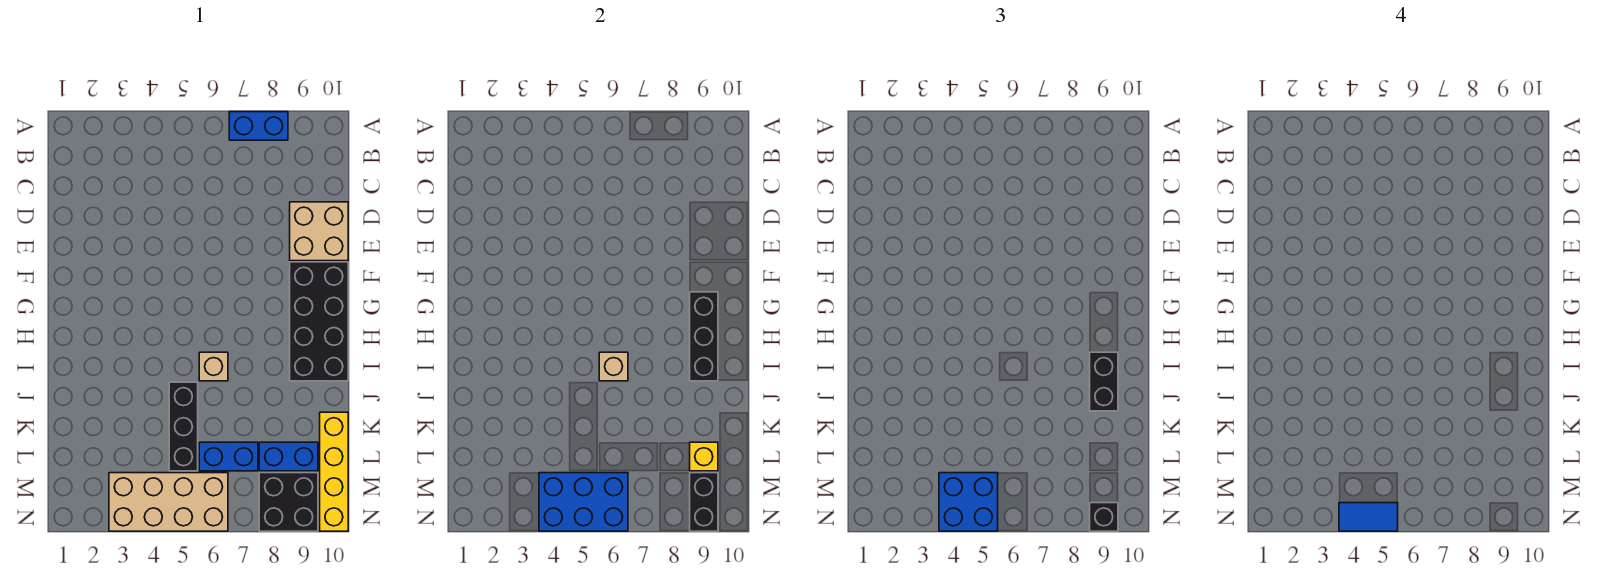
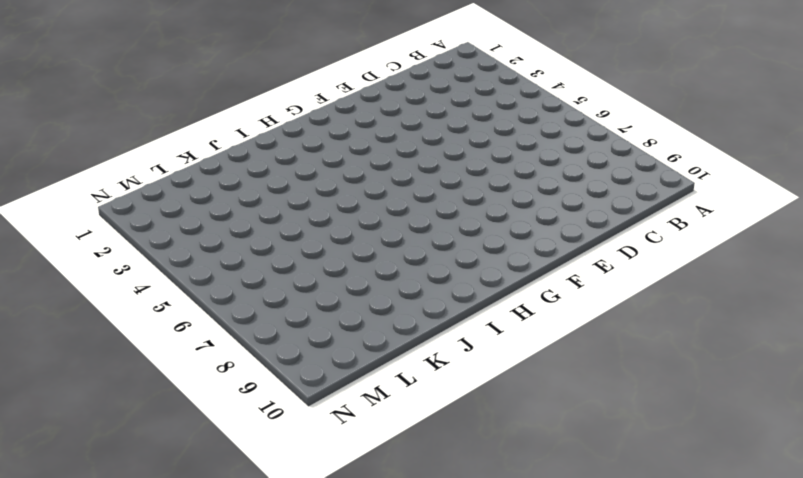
none -> blue 1x2 brick [229,112,288,140]
none -> tan 2x2 brick [290,202,348,261]
none -> black 2x4 brick [290,262,348,381]

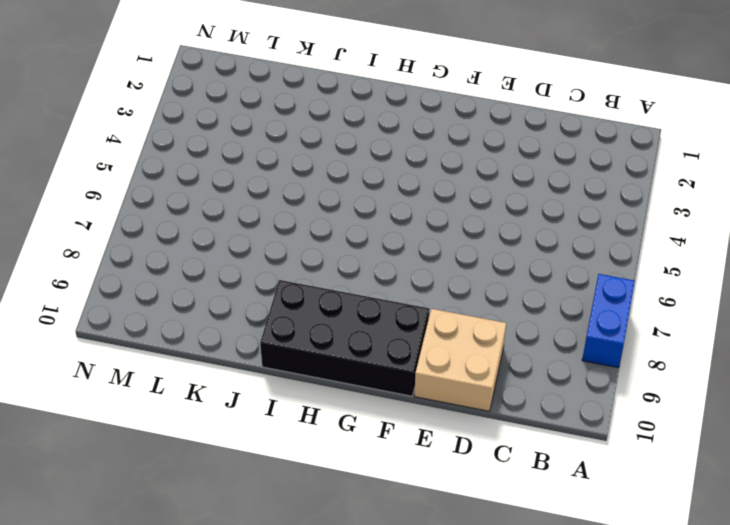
none -> tan 1x1 brick [199,352,228,381]
none -> black 1x3 brick [169,382,198,471]
none -> yellow 1x4 brick [320,412,348,531]

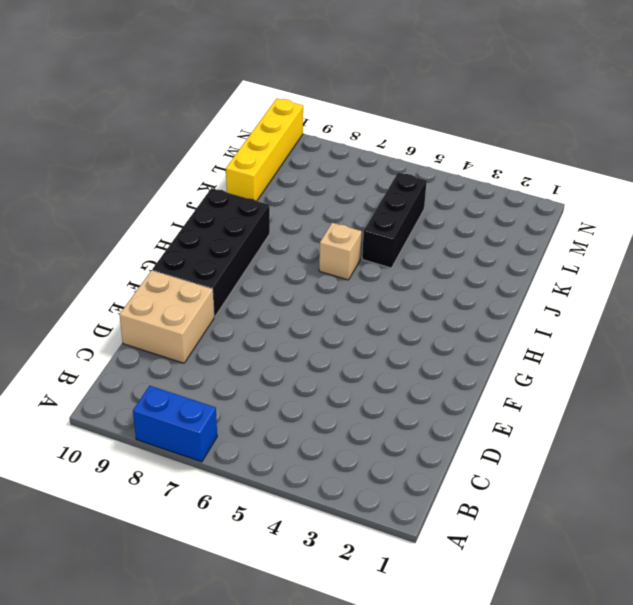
none -> blue 1x2 brick [199,442,258,471]
none -> blue 1x2 brick [259,442,318,471]
none -> tan 2x4 brick [109,473,228,531]

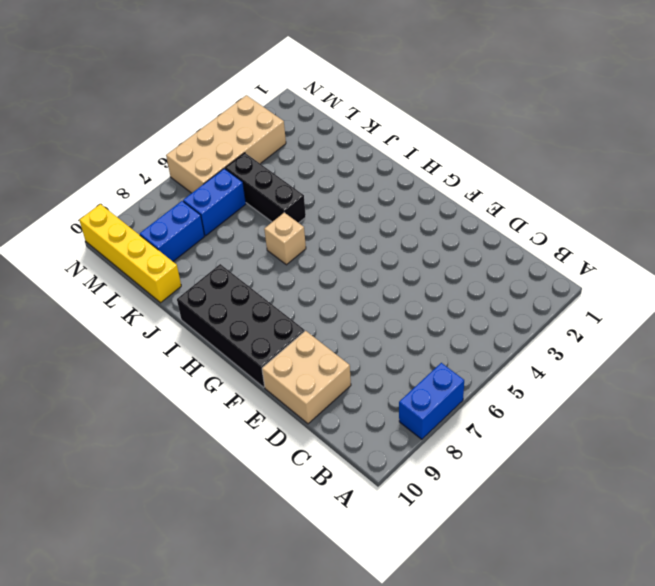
none -> black 2x2 brick [259,473,318,531]
none -> black 1x3 brick [690,292,718,381]
none -> tan 1x1 brick [599,352,628,381]

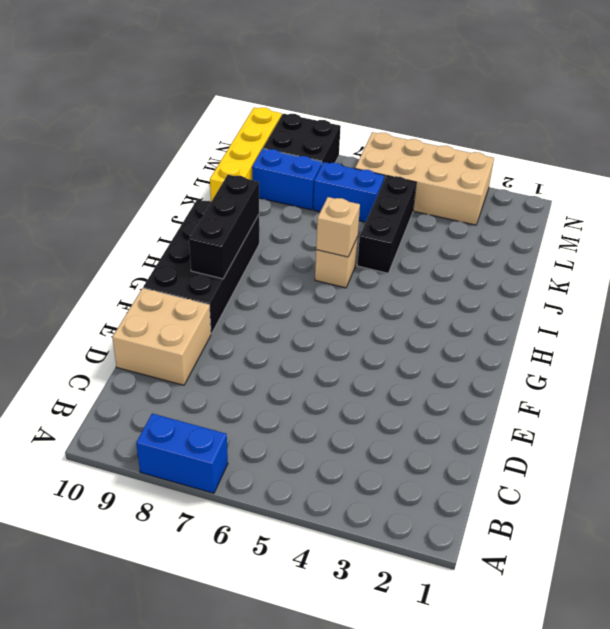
none -> yellow 1x1 brick [690,442,718,471]
none -> blue 2x3 brick [539,473,628,531]
none -> black 1x2 brick [690,473,718,531]

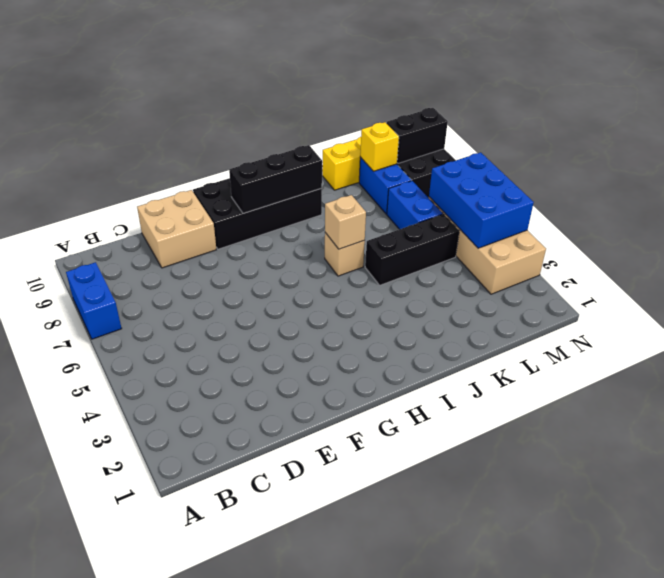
none -> black 1x2 brick [1090,352,1118,411]
none -> blue 2x2 brick [939,473,998,531]
none -> black 1x1 brick [1090,503,1118,531]

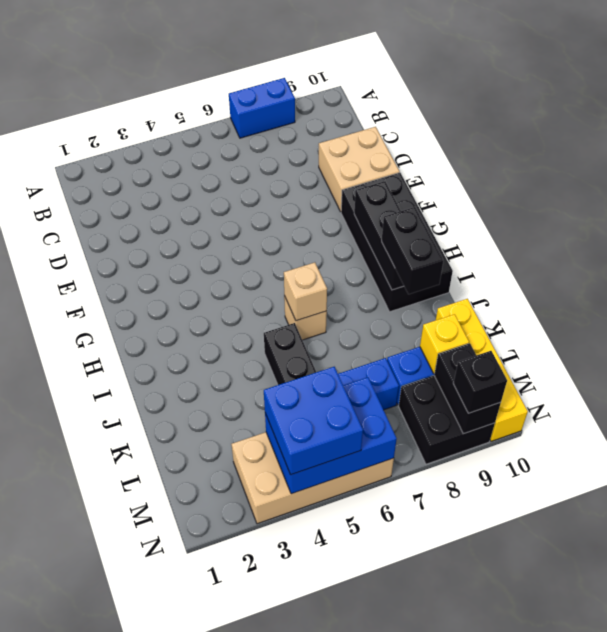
none -> blue 1x2 tile [1339,503,1398,531]

